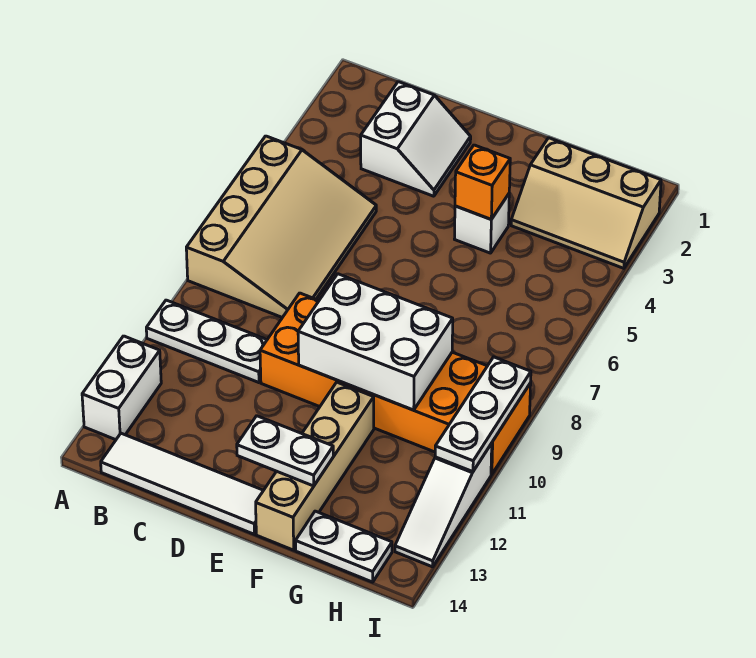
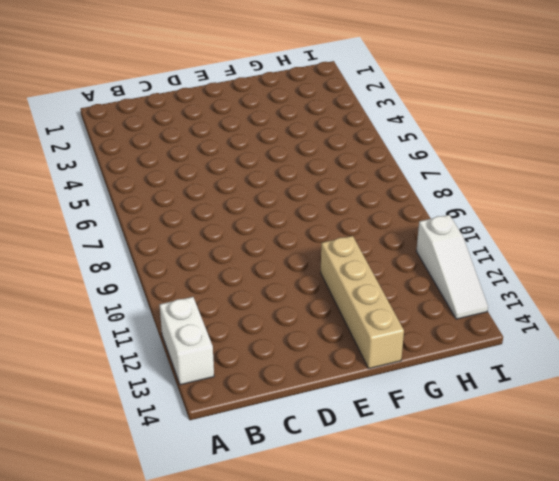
none -> tan 3x4 slope [186,136,376,318]
none -> white 1x3 plate [146,300,267,383]
none -> white 1x4 tile [101,433,263,534]

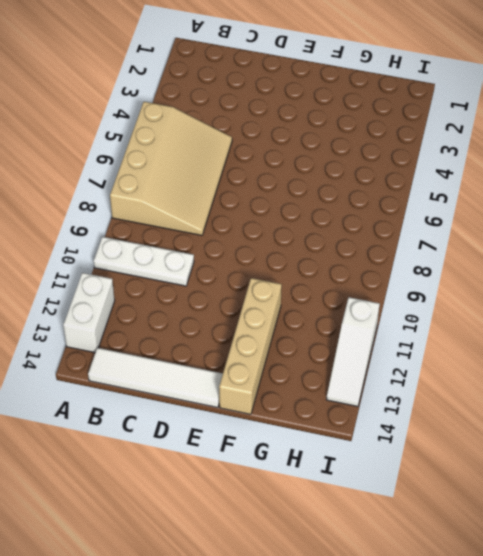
none -> white 2x2 slope [361,82,471,196]
none -> orange 2x6 brick [260,293,531,474]
none -> white 1x1 brick [455,194,509,253]

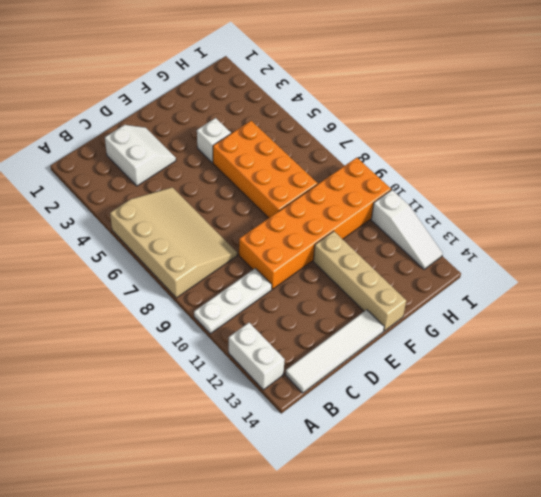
orange 2x4 brick [213,121,318,218] -> none
none -> tan 2x3 slope [511,138,661,268]
none -> white 1x2 plate [295,511,392,582]
none -> white 2x3 brick [298,274,453,410]

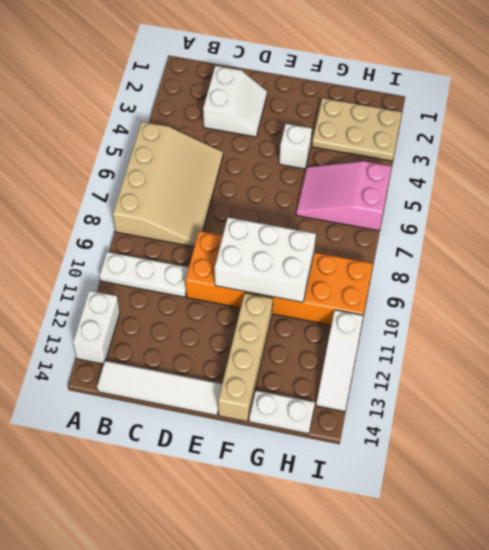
tan 2x3 plate [312,98,402,161] -> tan 2x3 slope [511,138,661,268]
pink 2x3 slope [296,161,392,231] -> none
none -> white 1x2 plate [237,416,333,486]
none -> orange 1x1 brick [455,145,510,219]
none -> white 1x3 plate [435,357,531,472]

